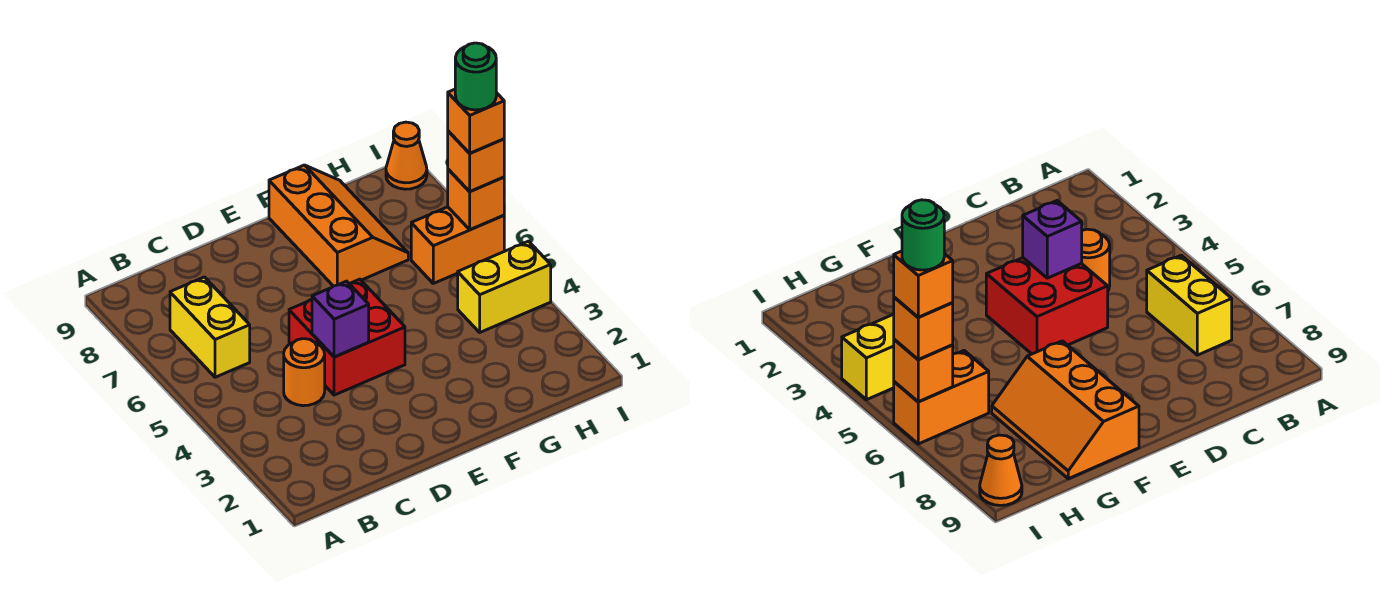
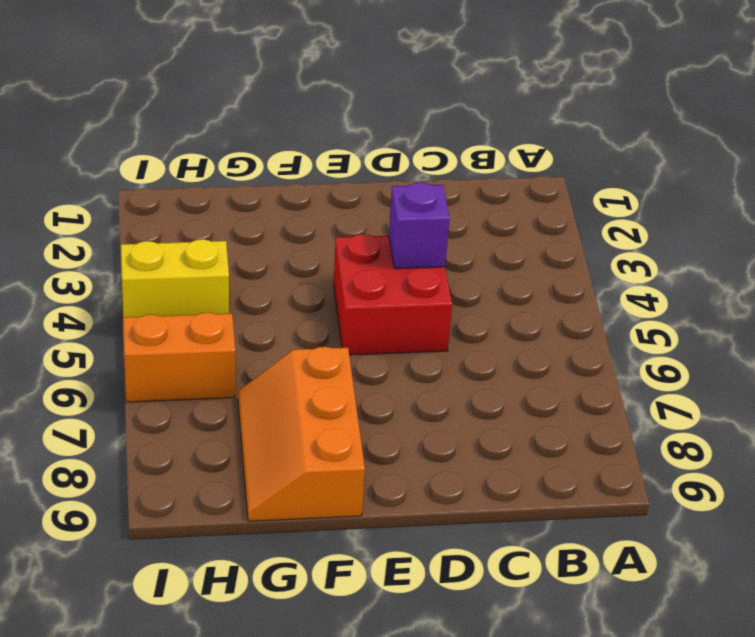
none -> yellow 1x2 brick [170,277,250,377]
none -> orange 1x1 round brick [284,339,325,406]
none -> orange 1x1 cone [386,122,427,189]

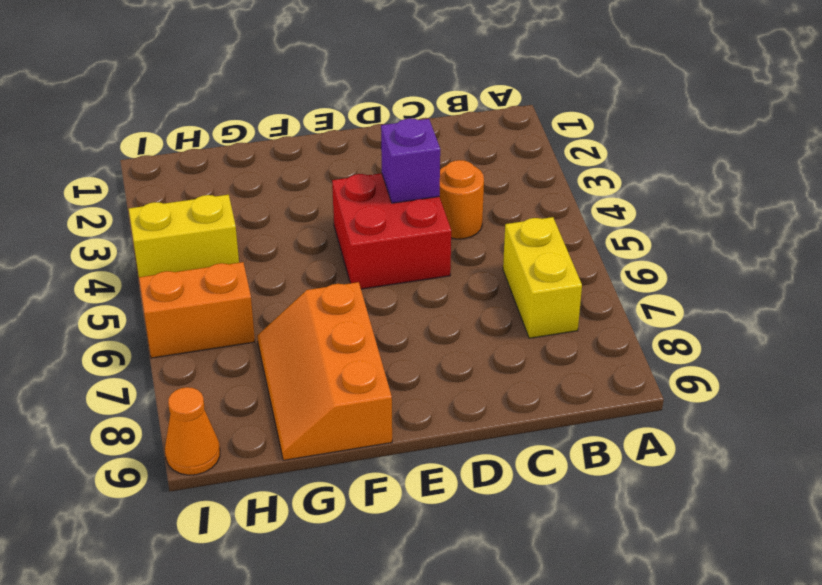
none -> orange 1x1 brick [448,169,504,230]
none -> orange 1x1 brick [448,131,504,192]
none -> orange 1x1 brick [448,89,504,153]

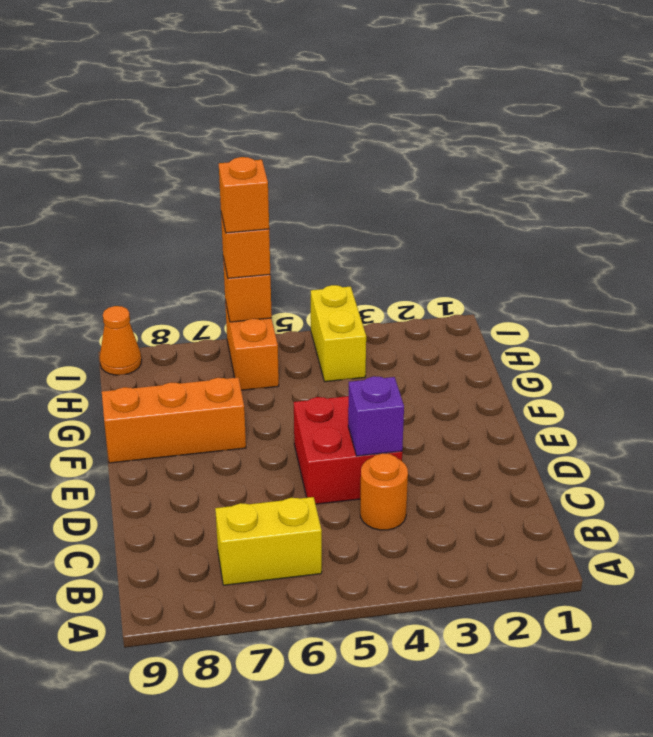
none -> green 1x1 round brick [455,43,496,110]

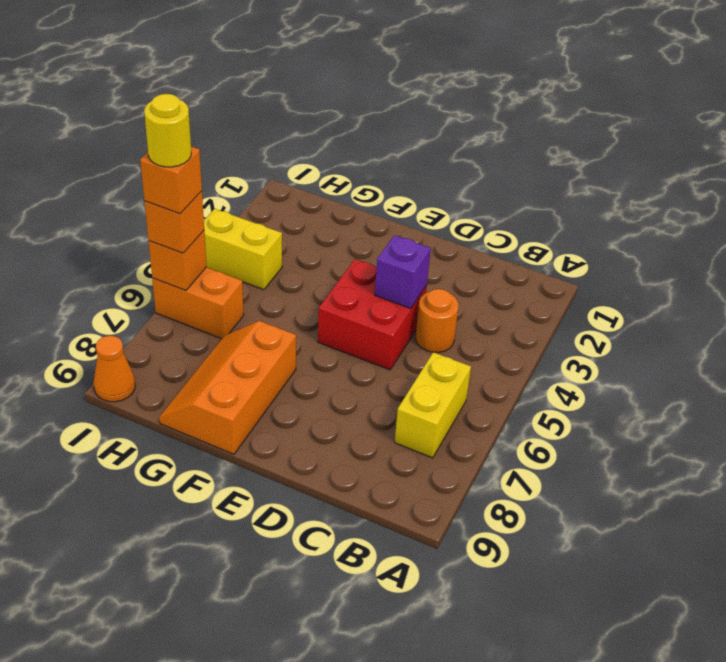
yellow 1x1 round brick [144,94,191,167] -> green 1x1 round brick [455,43,496,110]

